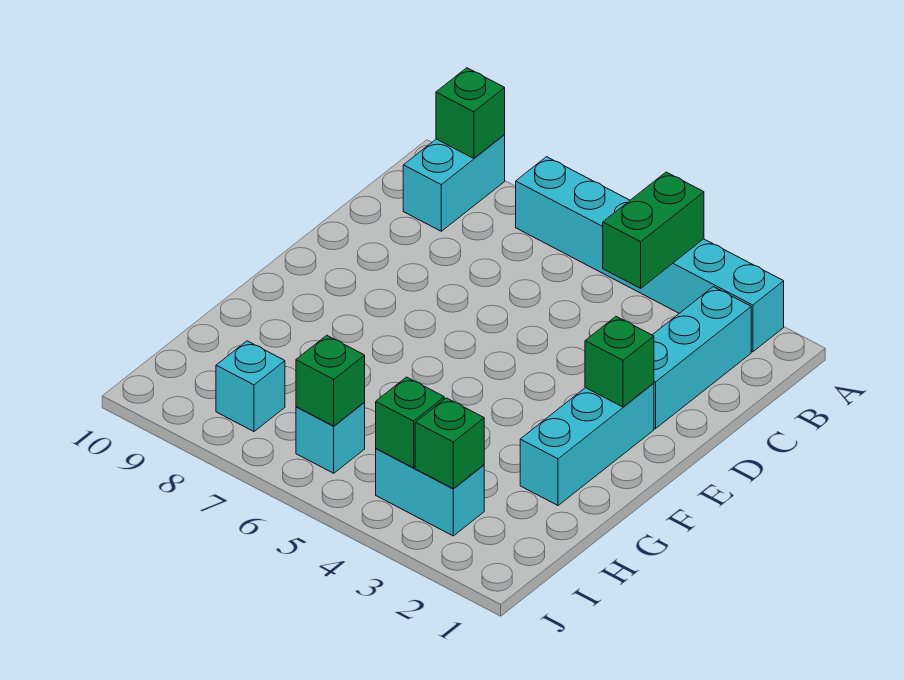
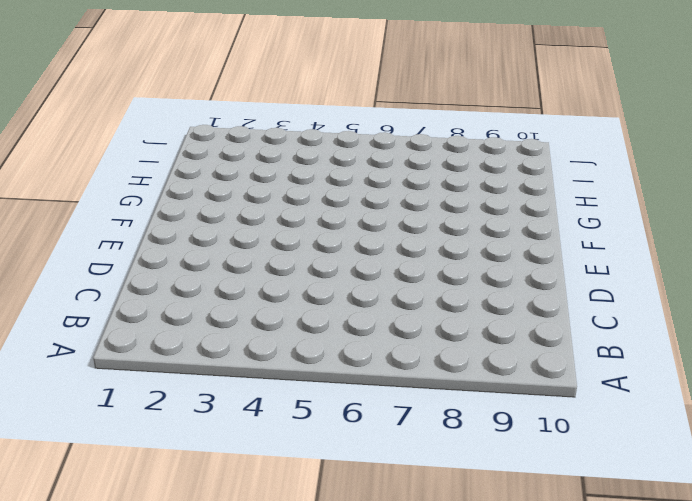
none -> cyan 1x6 brick [516,157,784,352]
none -> cyan 1x2 brick [403,135,505,231]
none -> cyan 1x3 brick [653,287,751,429]

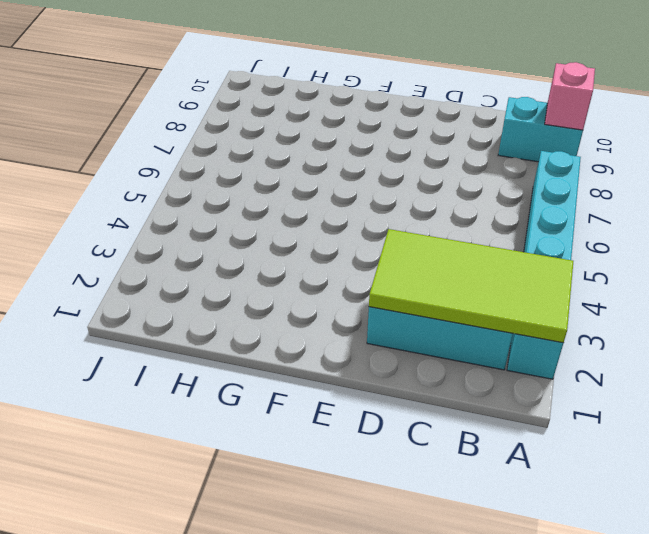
lime 2x4 tile [369,229,573,343] -> none
pink 1x1 brick [545,62,595,130] -> green 1x1 brick [436,68,505,158]
none -> cyan 1x3 brick [520,383,654,505]
none -> cyan 1x2 brick [376,449,484,536]
none -> cyan 1x1 brick [296,403,365,473]

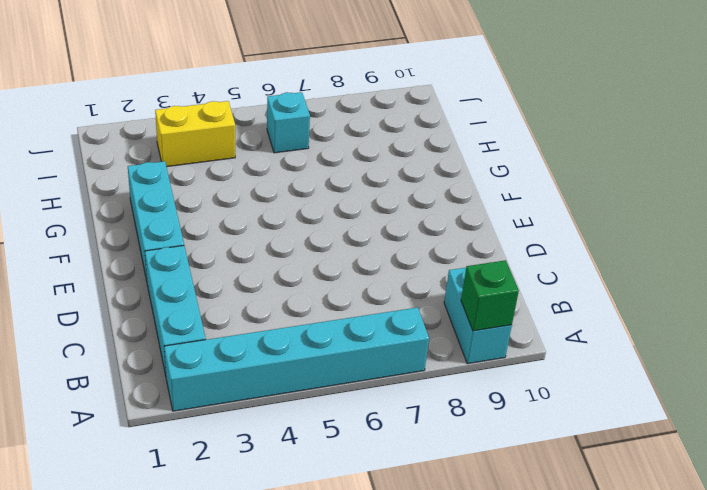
yellow 1x2 brick [155,101,235,167] -> cyan 1x2 brick [376,449,484,536]
none -> cyan 1x1 brick [216,341,285,431]
none -> green 1x2 brick [603,172,704,288]
none -> green 1x1 brick [585,316,654,407]

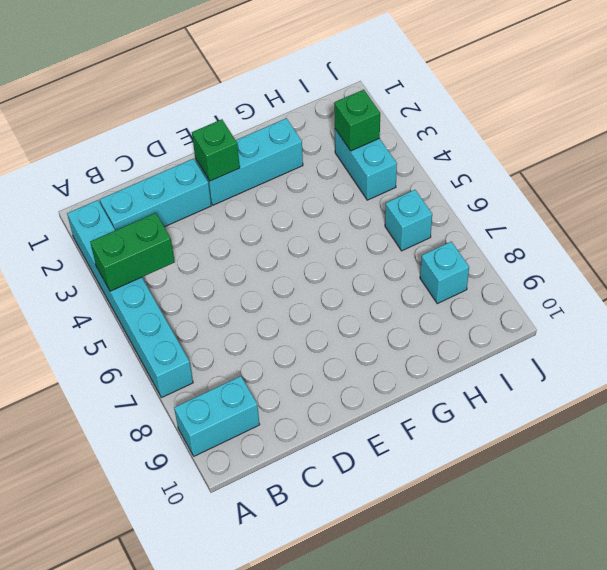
none -> green 1x1 brick [436,68,505,158]
none -> green 1x1 brick [376,377,444,468]
none -> green 1x1 brick [296,335,365,426]

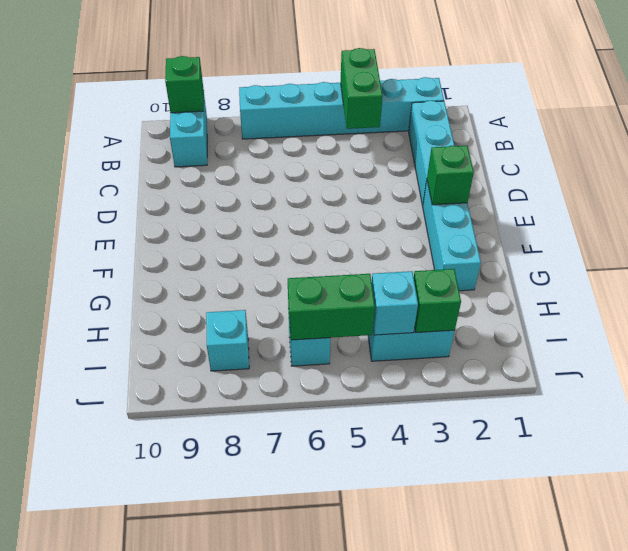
cyan 1x1 brick [372,271,418,335] -> green 1x1 brick [376,377,444,468]
green 1x2 brick [288,274,375,340] -> green 1x1 brick [296,335,365,426]

